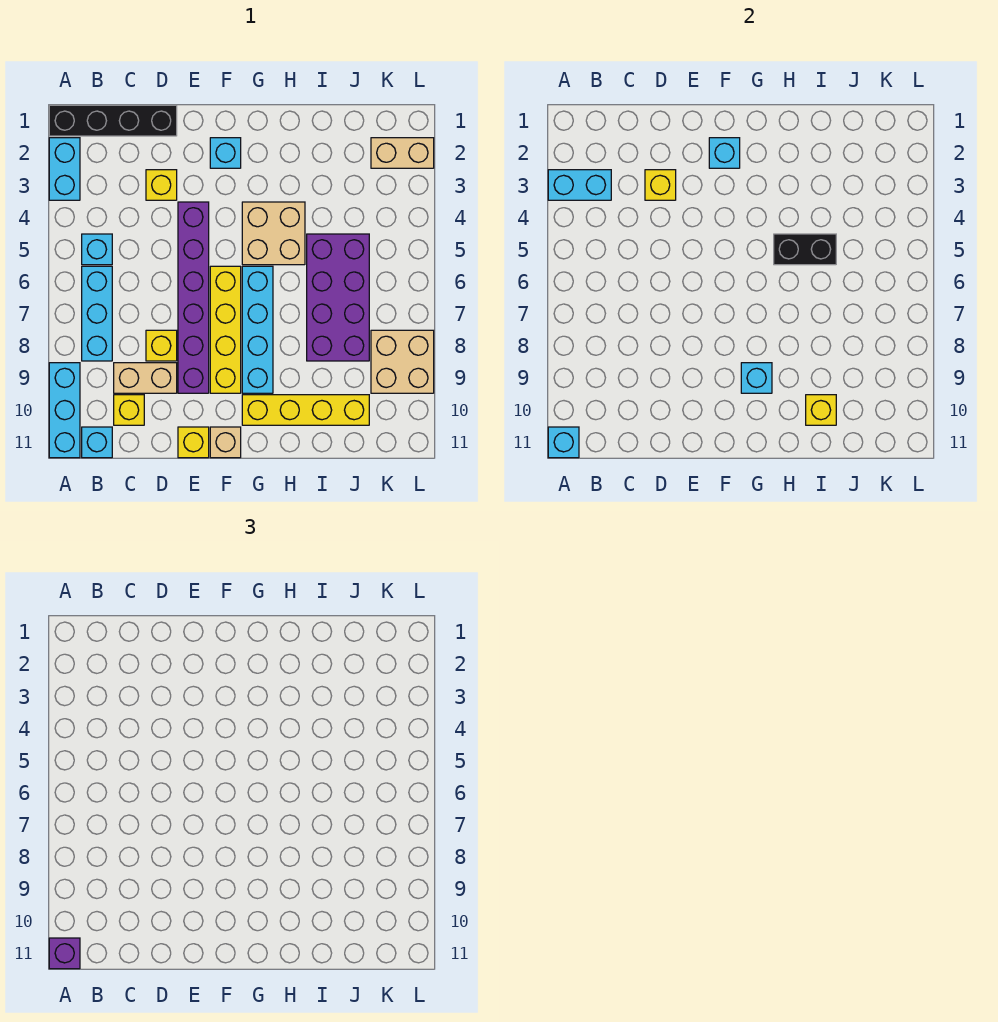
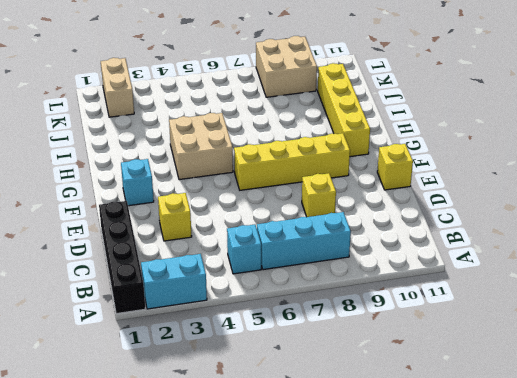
none -> cyan 1x3 brick [49,363,80,458]
none -> cyan 1x1 brick [82,427,112,458]
none -> tan 1x2 brick [114,363,177,393]

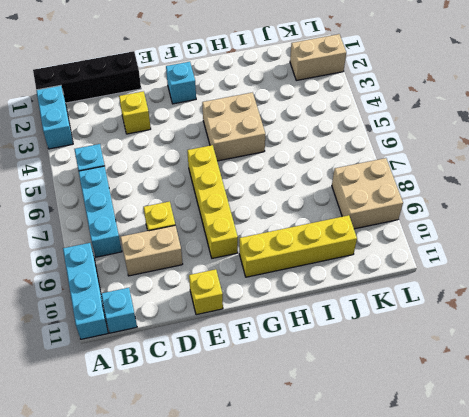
none -> yellow 1x1 brick [114,395,144,425]
none -> purple 1x6 brick [178,202,209,393]
none -> tan 1x1 brick [210,427,241,458]

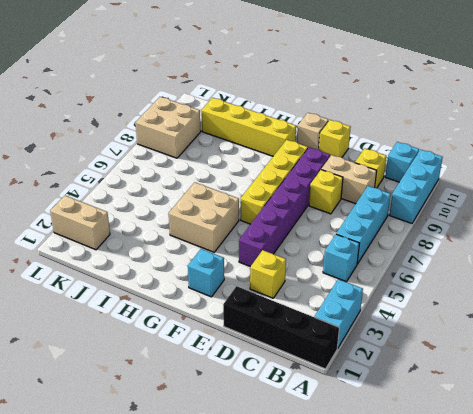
none -> cyan 1x4 brick [242,266,273,393]
none -> purple 2x4 brick [307,234,369,361]
none -> cyan 1x2 brick [548,170,611,200]

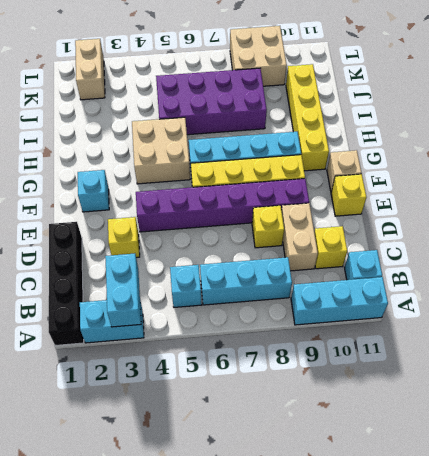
none -> cyan 1x1 brick [548,427,579,458]
none -> yellow 1x1 brick [645,170,676,200]
none -> cyan 1x1 brick [709,138,740,168]

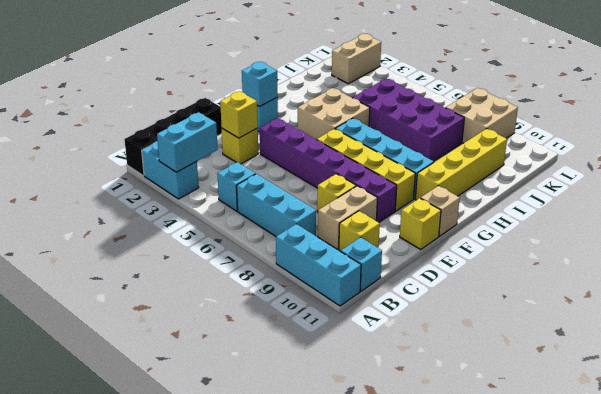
none -> cyan 1x1 brick [548,427,579,458]
none -> cyan 1x1 brick [741,363,772,393]
none -> black 1x2 brick [774,234,836,265]

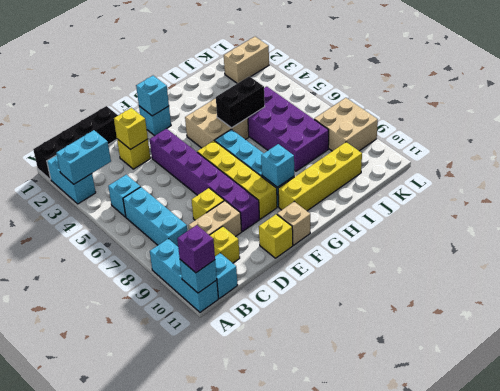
none -> yellow 1x1 brick [806,395,836,425]

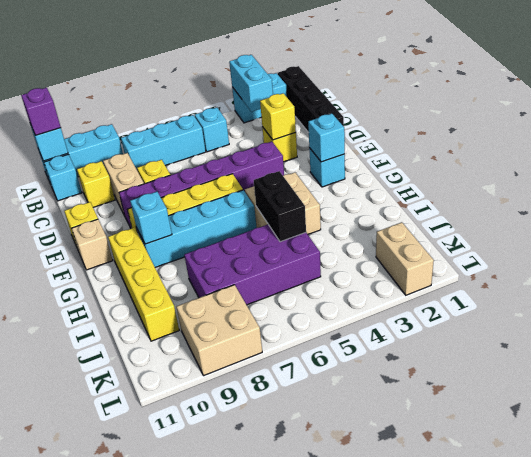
none -> yellow 1x1 brick [806,395,836,425]

